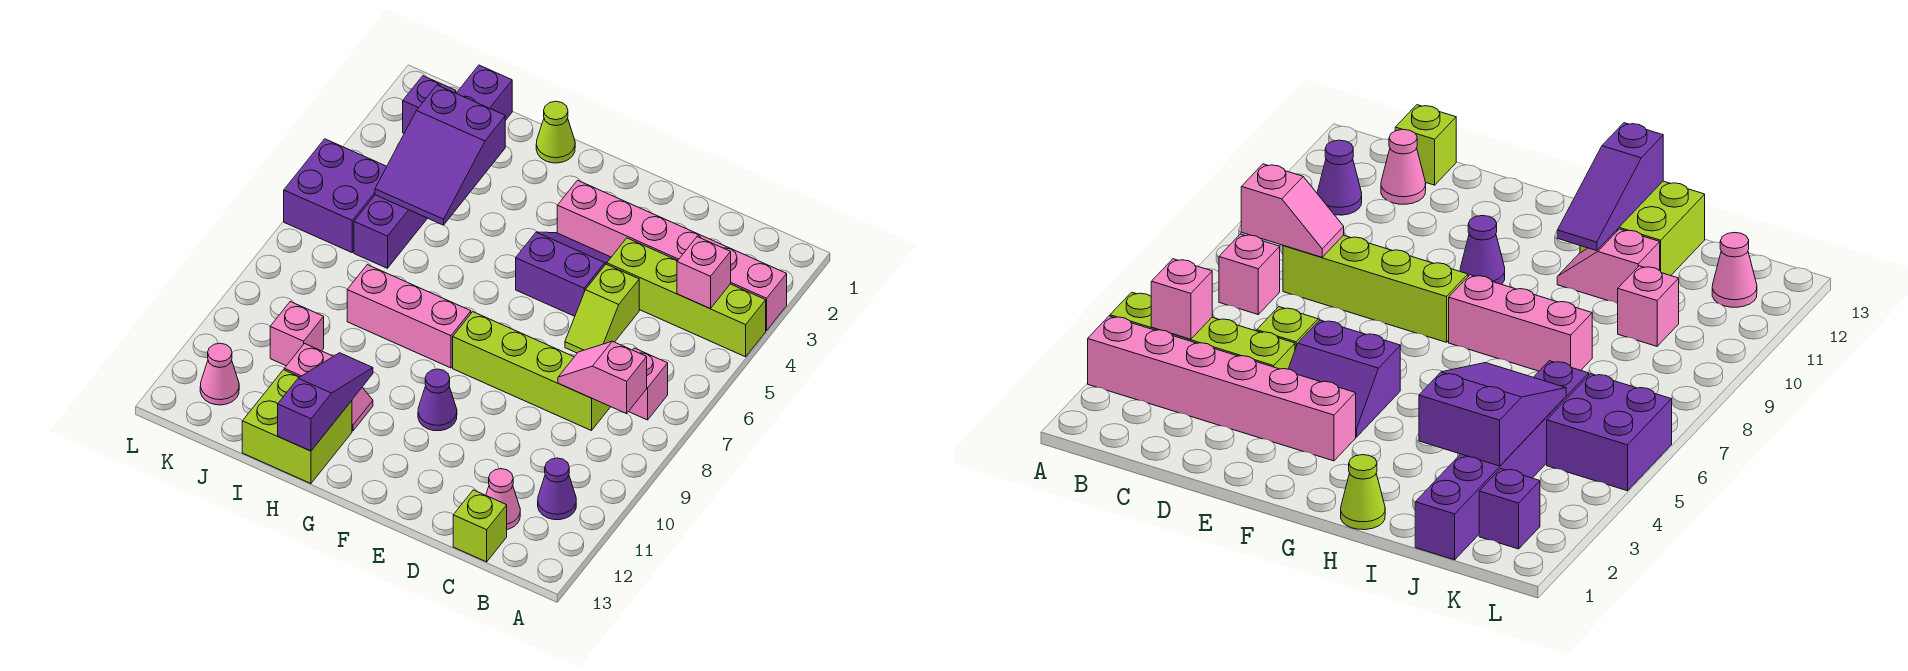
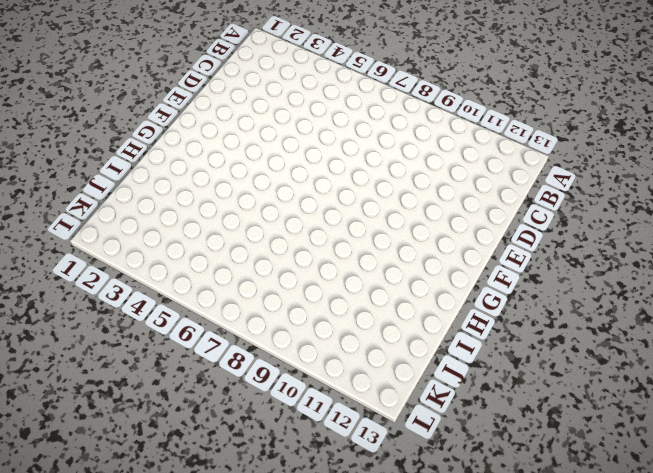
none -> pink 1x6 brick [557,180,787,331]
none -> lime 1x4 brick [607,238,766,357]
none -> pink 1x1 brick [629,348,668,420]

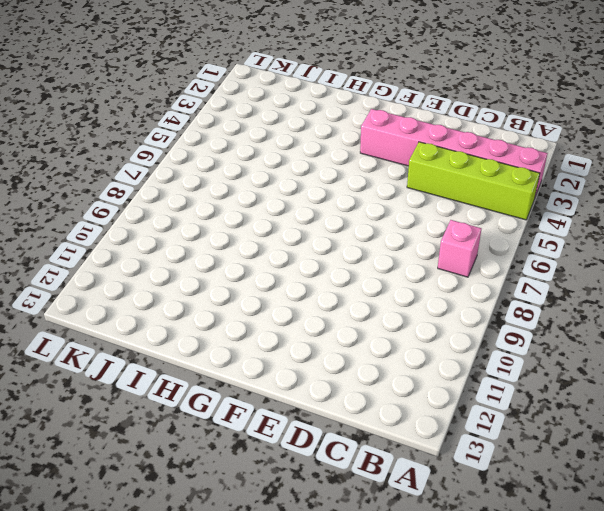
none -> purple 1x1 cone [538,458,576,520]
none -> lime 1x4 brick [453,312,610,431]
none -> pink 1x1 cone [486,469,520,529]

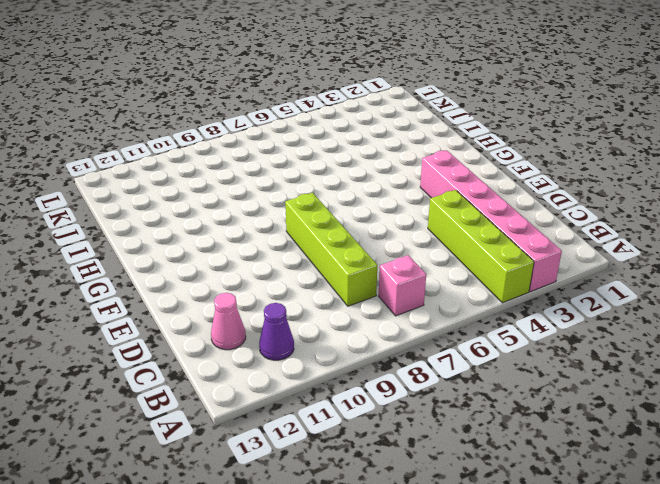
none -> lime 1x1 brick [453,490,507,562]
none -> lime 1x2 slope [565,264,639,353]
none -> purple 2x2 slope [516,232,611,316]

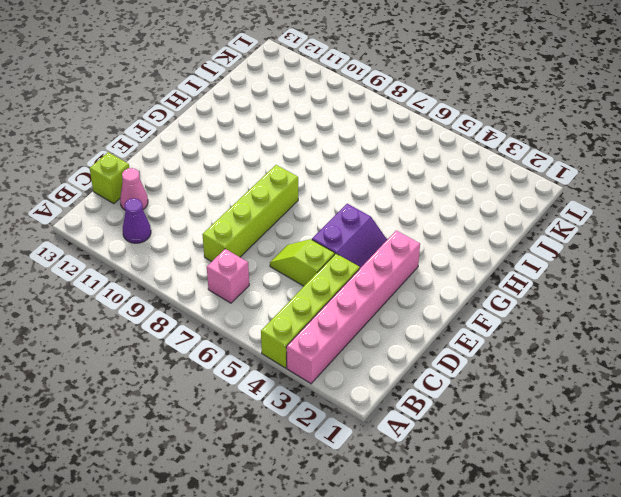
none -> purple 1x1 cone [418,369,457,431]
none -> pink 1x3 brick [347,265,471,368]
none -> lime 1x1 cone [536,101,575,163]

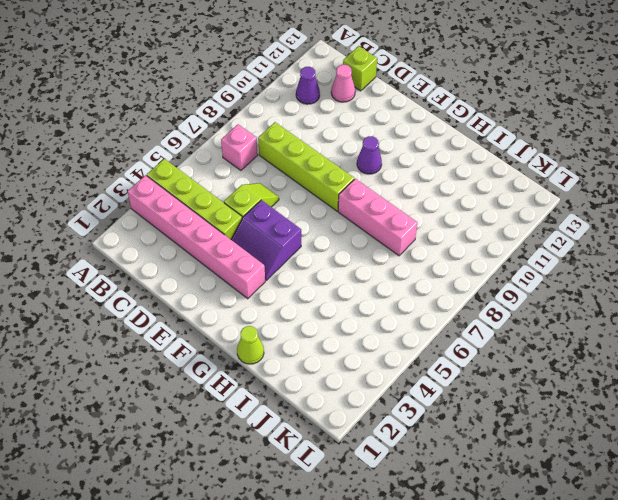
none -> pink 1x2 slope [284,344,373,431]
none -> lime 2x2 brick [242,370,352,484]
none -> purple 1x6 brick [354,65,512,268]

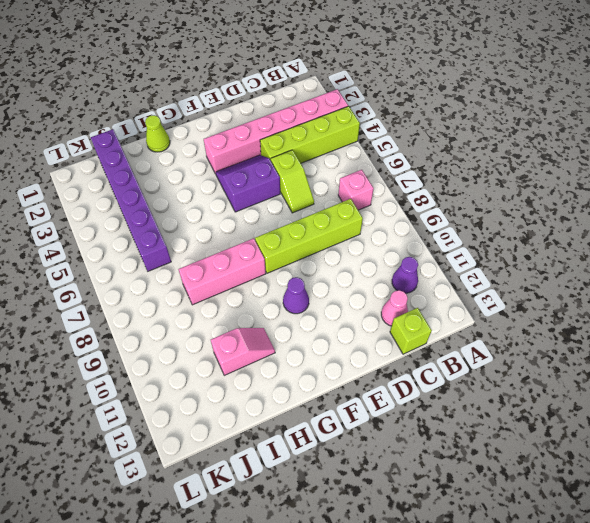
none -> lime 2x2 brick [242,370,352,484]
none -> pink 1x1 brick [270,302,324,366]
none -> purple 1x1 brick [403,76,456,133]

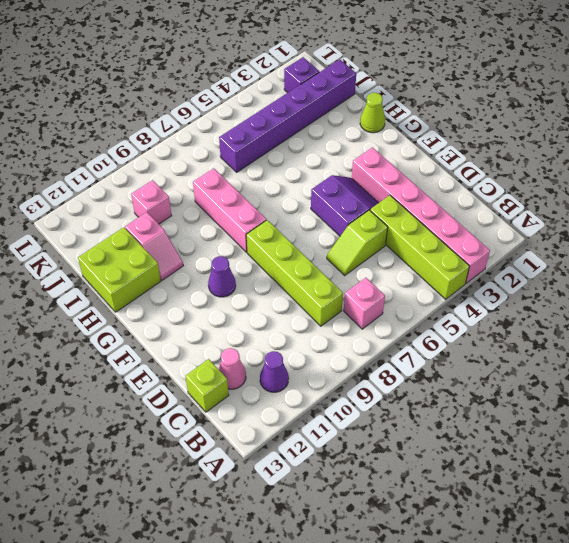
none -> purple 2x2 brick [284,139,387,252]
none -> pink 1x1 cone [200,343,239,405]
none -> pink 1x1 brick [677,237,731,309]

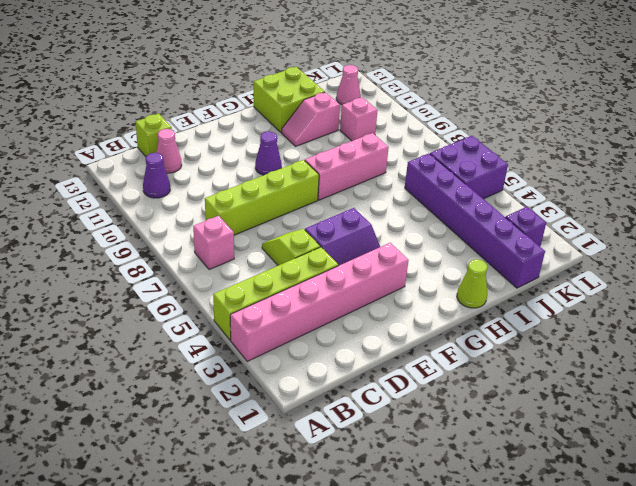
none -> pink 1x1 brick [677,237,731,309]
none -> pink 1x2 slope [558,341,647,414]
none -> purple 1x3 slope [278,353,373,451]

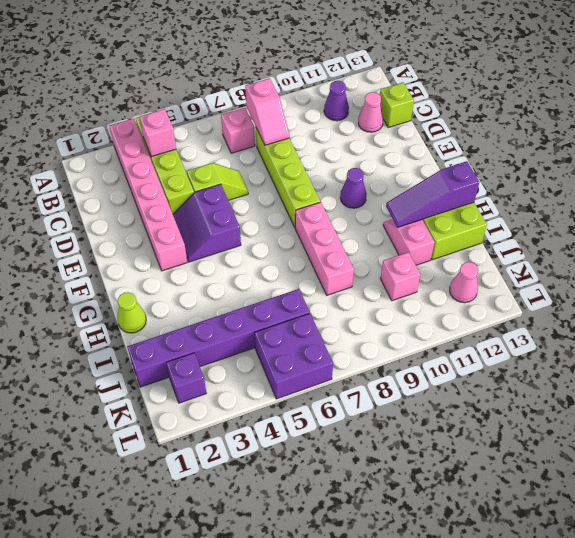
none -> purple 2x3 slope [375,85,505,225]

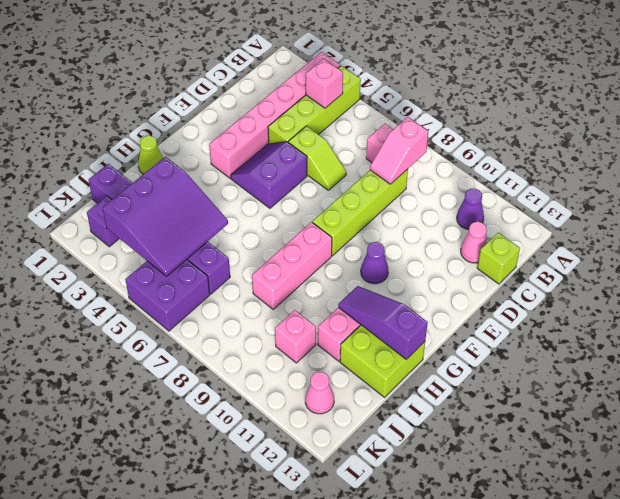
purple 3x3 slope [103,157,228,276] -> purple 2x3 slope [375,85,505,225]

